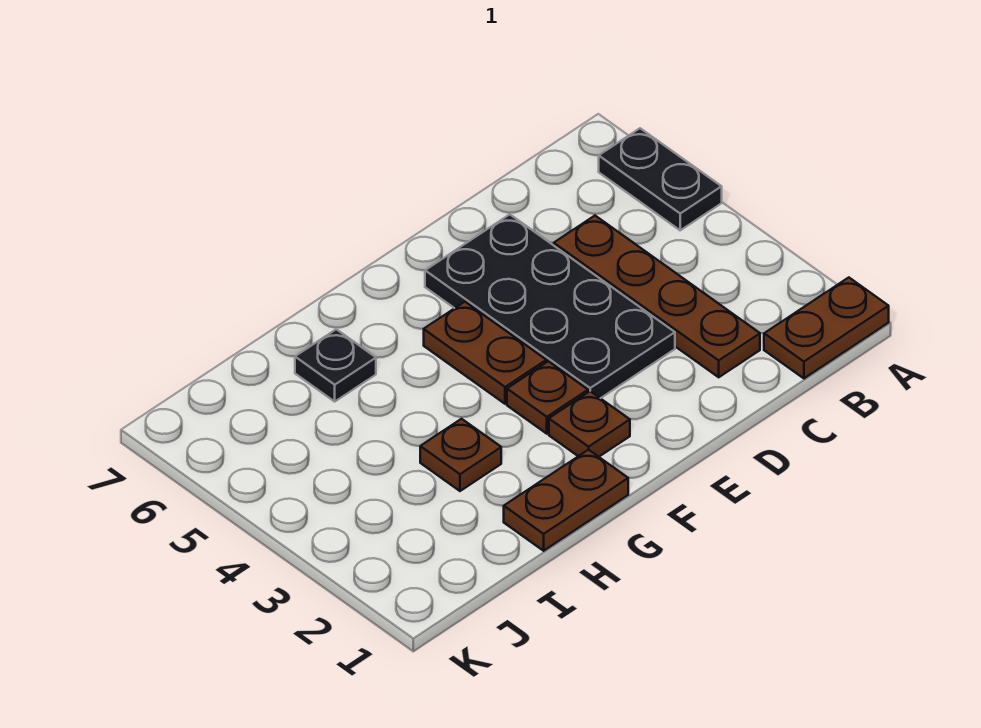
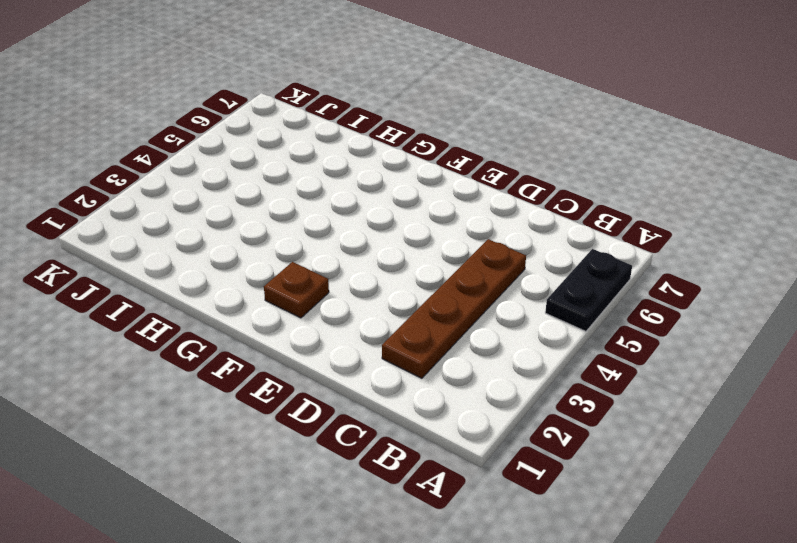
none -> brown 1x2 plate [764,278,889,378]
none -> black 2x4 plate [425,214,675,398]

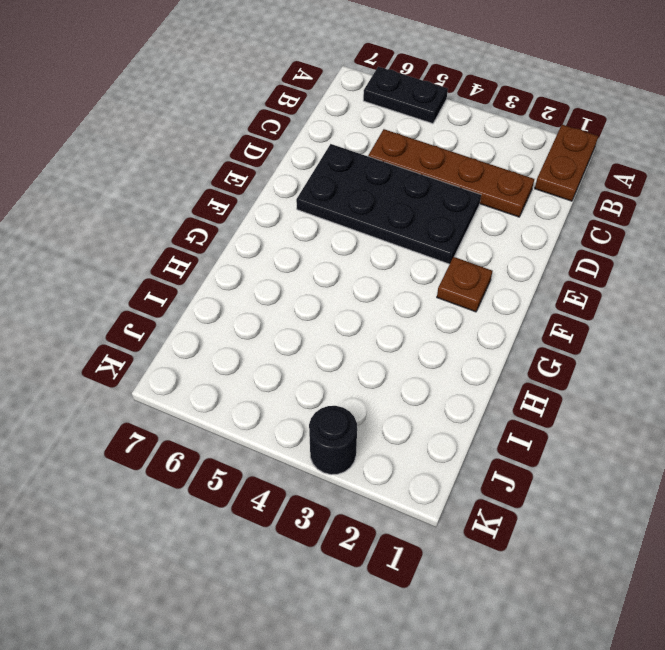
black 1x1 round brick [309,406,357,475] -> none
none -> brown 1x1 plate [507,361,588,434]
none -> brown 1x2 plate [424,302,546,404]

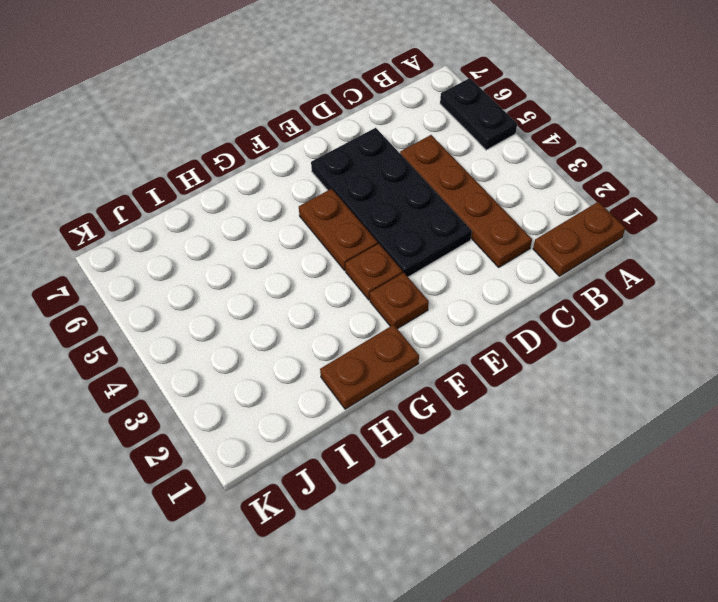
none -> brown 1x1 plate [420,419,501,491]
none -> black 1x1 plate [295,329,376,401]

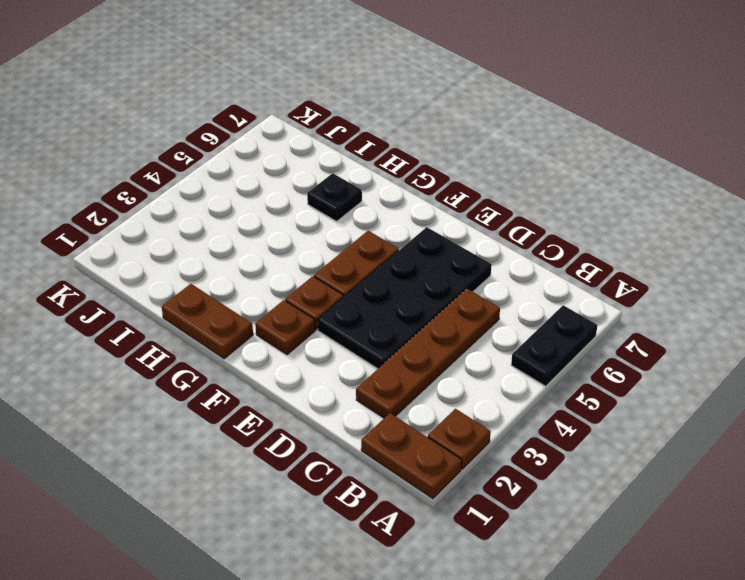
brown 1x1 plate [428,409,491,469] -> brown 1x1 plate moved to [420,419,501,491]

